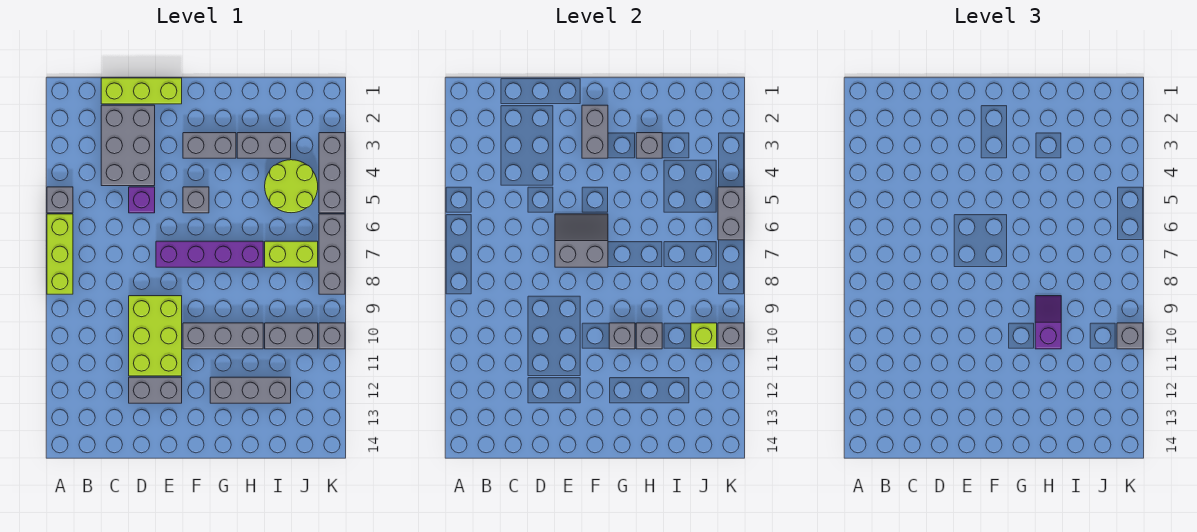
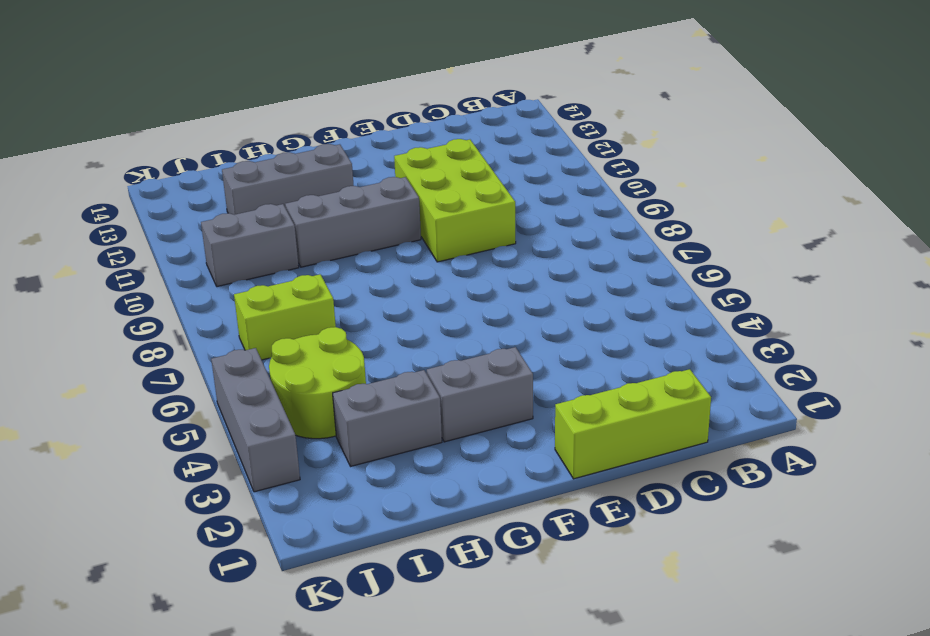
none -> grey 1x1 brick [47,187,73,213]
none -> lime 1x3 brick [47,214,73,294]
none -> grey 2x3 brick [101,105,155,186]

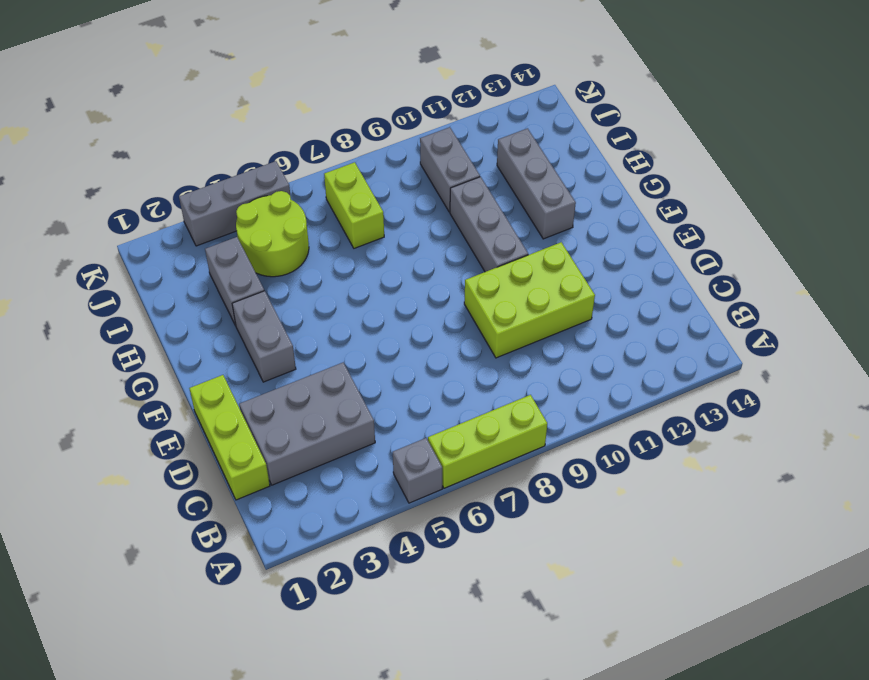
none -> purple 1x1 brick [129,187,155,213]
none -> grey 1x2 brick [129,377,182,403]
none -> purple 1x4 brick [156,241,263,267]

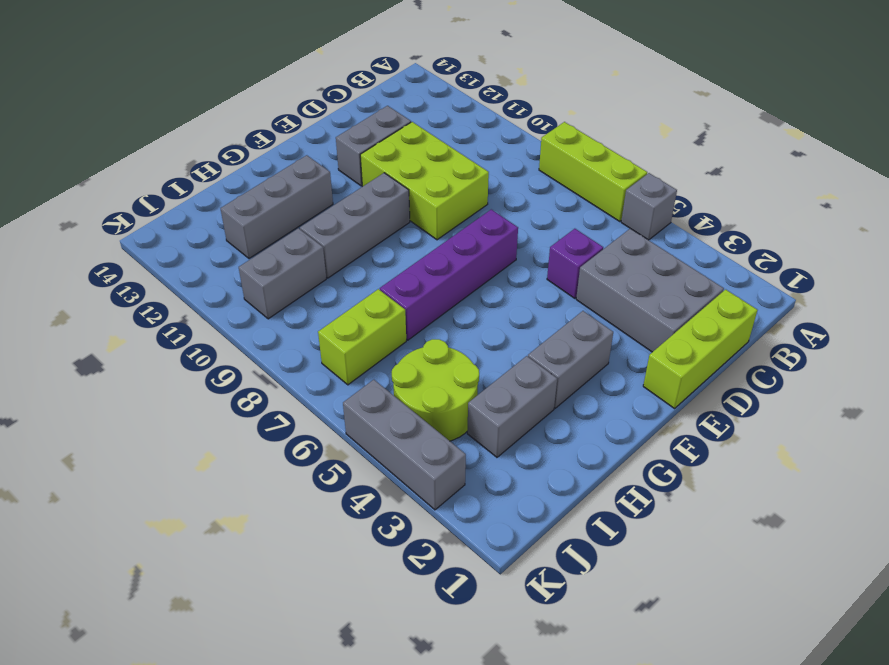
none -> grey 1x1 brick [183,187,209,213]
none -> grey 1x3 brick [319,214,345,294]
none -> grey 1x1 brick [319,323,345,349]

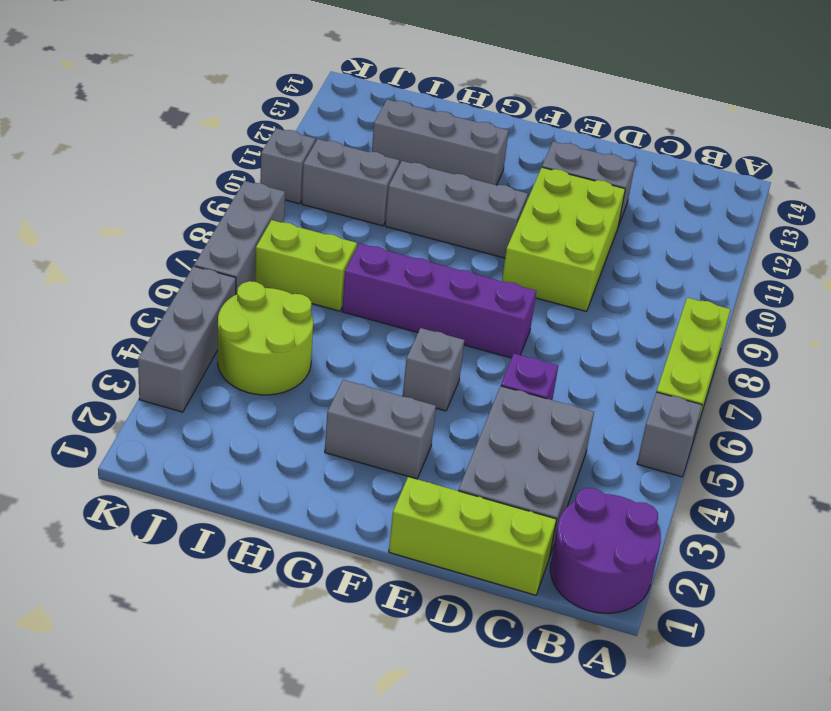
purple 2x2 round brick [550,488,661,613] -> none
none -> grey 1x2 brick [237,133,291,158]
none -> grey 2x2 slope [555,214,608,267]
none -> grey 1x2 brick [582,105,608,158]

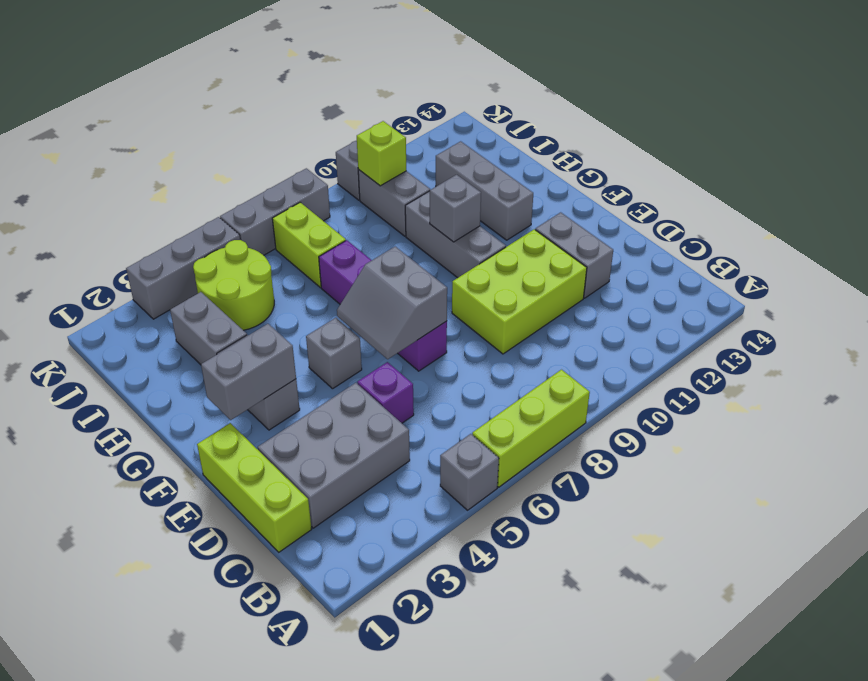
none -> grey 1x1 brick [636,133,662,158]
none -> grey 1x1 brick [636,323,662,349]
none -> grey 1x2 brick [718,187,744,240]

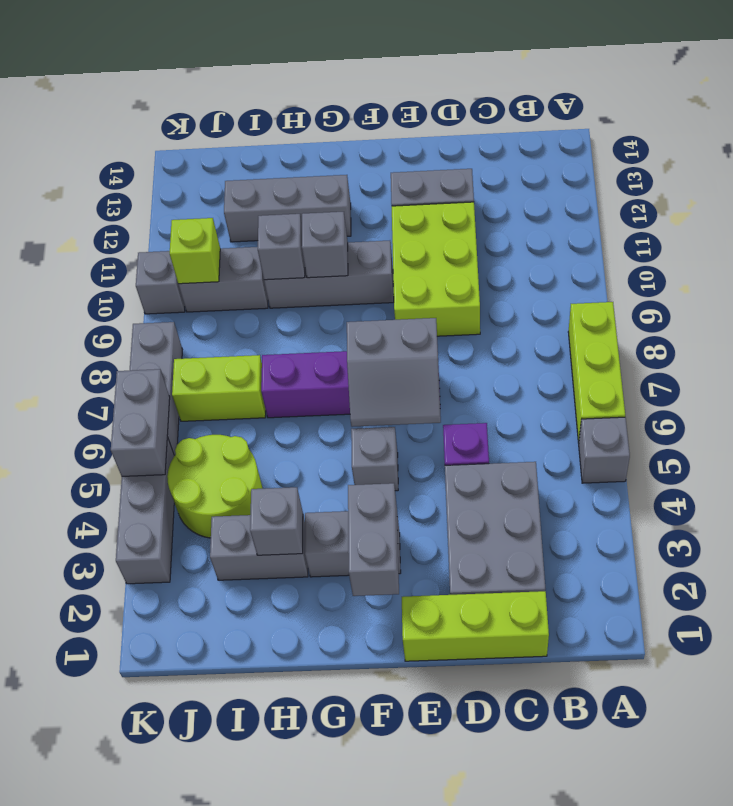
none -> grey 1x1 brick [718,323,744,349]
none -> purple 1x2 slope [1035,296,1061,349]
none -> grey 1x1 brick [1117,323,1143,349]

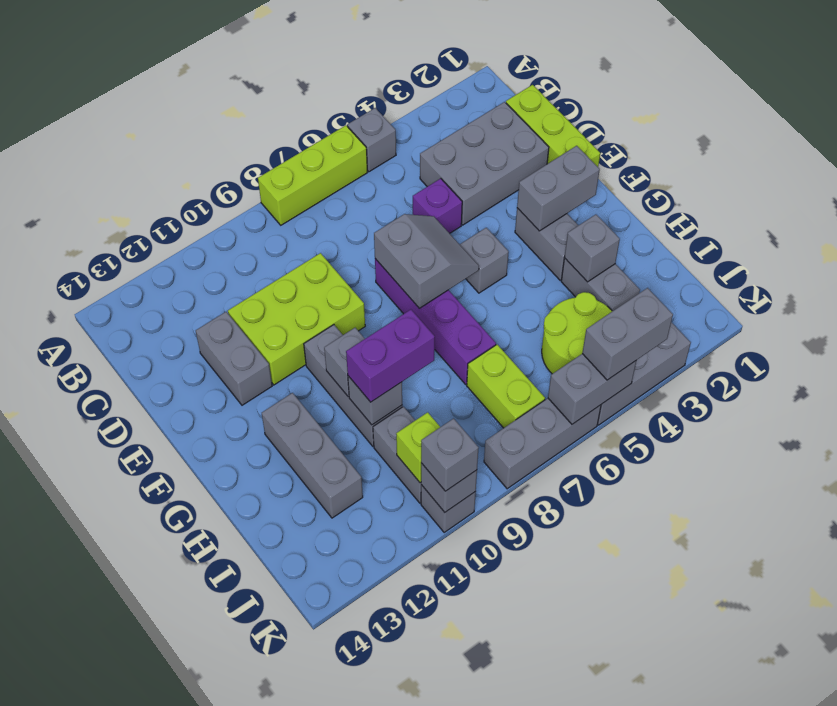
purple 1x2 brick [346,310,435,402] -> purple 1x2 slope [1035,296,1061,349]
grey 1x2 brick [582,288,673,380] -> none

